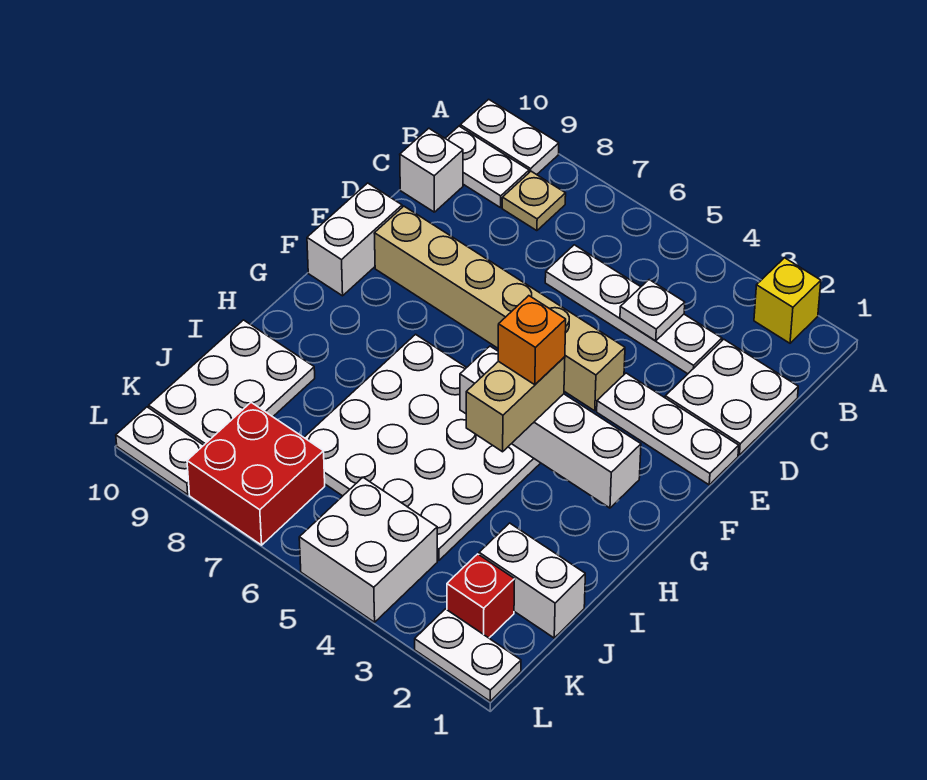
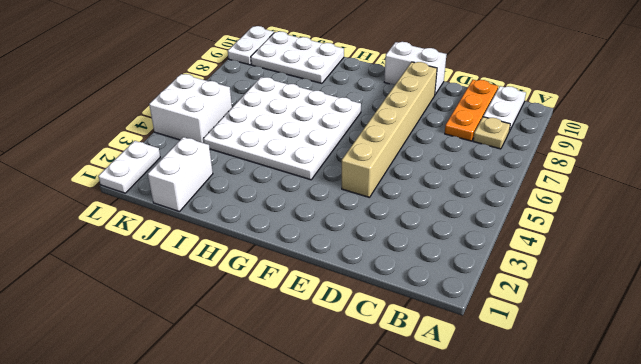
orange 1x3 plate [445,80,498,141] -> white 1x1 brick [400,128,463,212]
none -> yellow 1x1 brick [754,258,821,343]
none -> white 1x2 plate [460,99,559,175]
none -> white 2x2 plate [665,339,798,455]

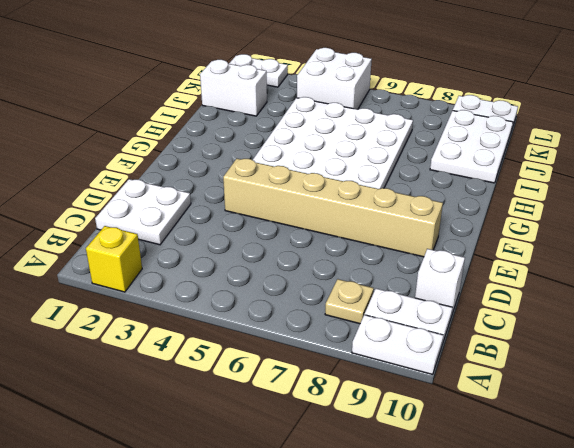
none -> white 1x4 plate [545,245,722,374]
none -> white 1x3 plate [597,373,739,485]
none -> white 1x2 brick [307,183,402,296]

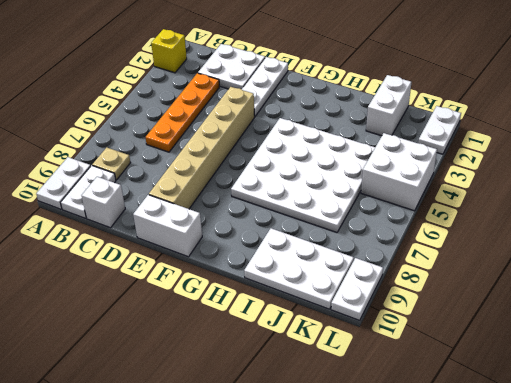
orange 1x4 plate [145,73,220,152] -> white 1x4 plate [545,245,722,374]
none -> red 1x1 brick [447,554,515,638]
none -> red 2x2 brick [187,403,325,545]
none -> white 1x1 plate [620,280,685,341]

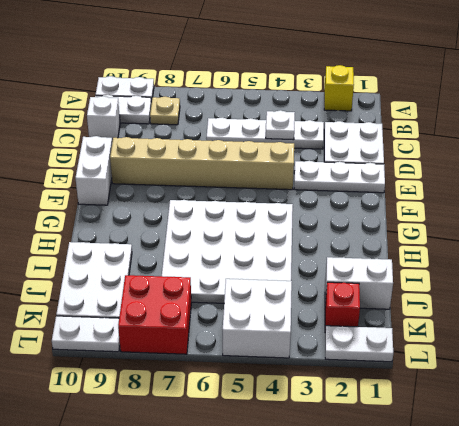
none -> white 1x4 brick [460,346,641,508]
none -> tan 1x2 brick [466,357,565,452]
none -> orange 1x1 brick [498,296,566,385]

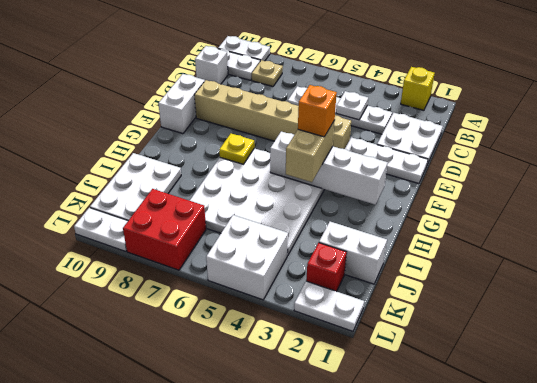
yellow 1x1 plate [219,134,254,164] -> none

